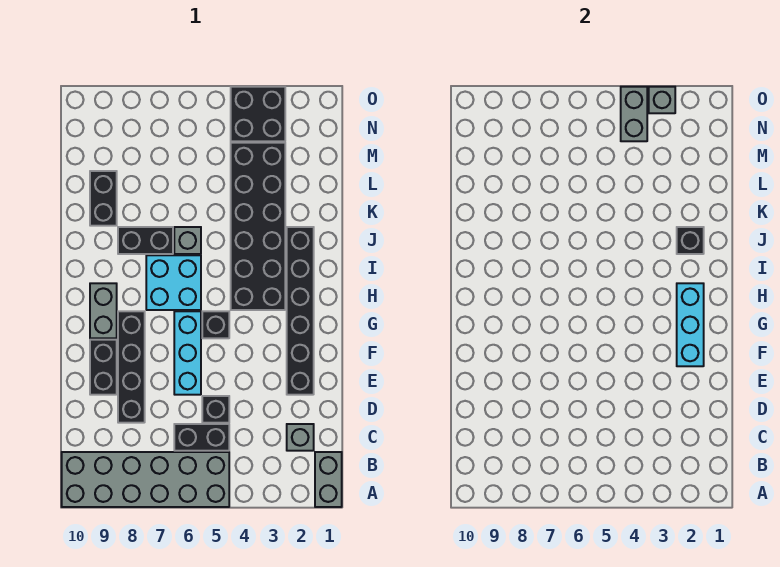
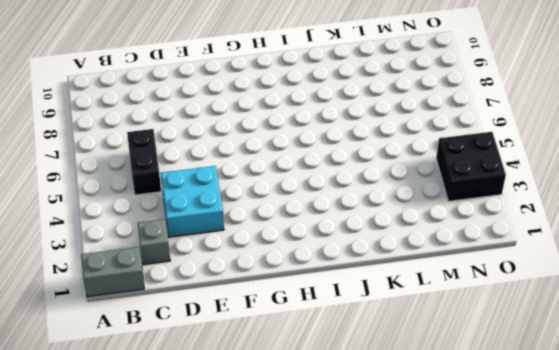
cyan 2x2 brick [161,166,224,237] -> cyan 2x2 brick moved to [146,255,201,310]
none -> grey 2x6 brick [62,452,229,507]
none -> black 1x1 brick [202,396,229,423]
none -> black 1x4 brick [118,311,145,423]

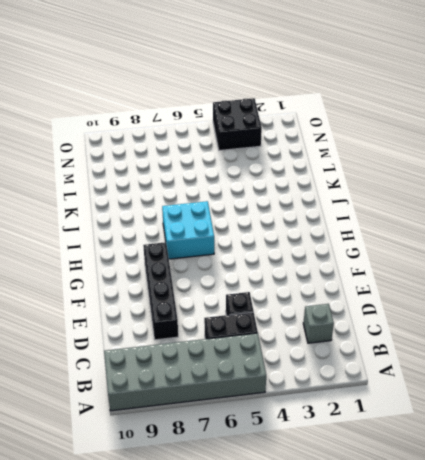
none -> grey 1x2 brick [315,452,342,507]
none -> black 1x6 brick [287,227,314,395]
none -> cyan 1x3 brick [174,311,201,395]

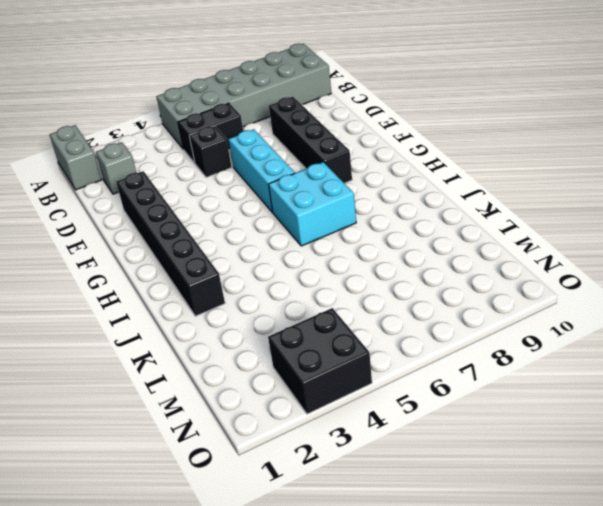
none -> black 1x2 brick [90,340,117,395]
none -> black 1x1 brick [202,311,229,338]
none -> grey 1x2 brick [90,283,117,338]

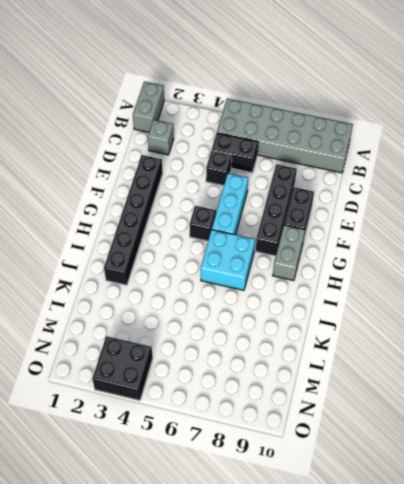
none -> black 2x6 brick [231,143,285,310]
none -> grey 1x1 brick [174,227,201,254]
none -> black 1x2 brick [118,227,173,254]

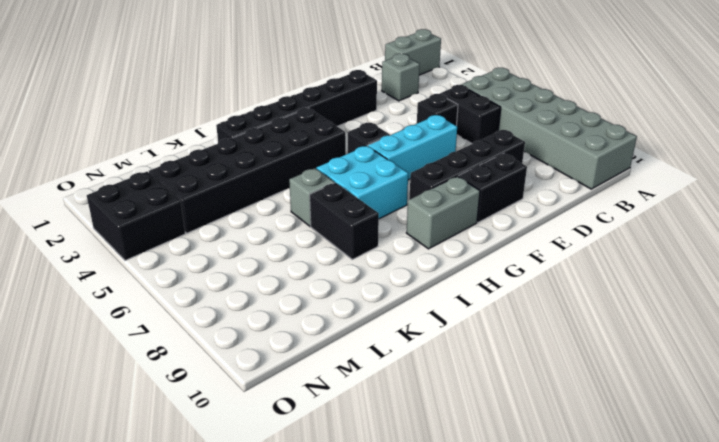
none -> black 1x2 brick [90,171,117,226]
none -> cyan 1x3 brick [677,283,704,366]
none -> black 1x1 brick [677,227,704,254]

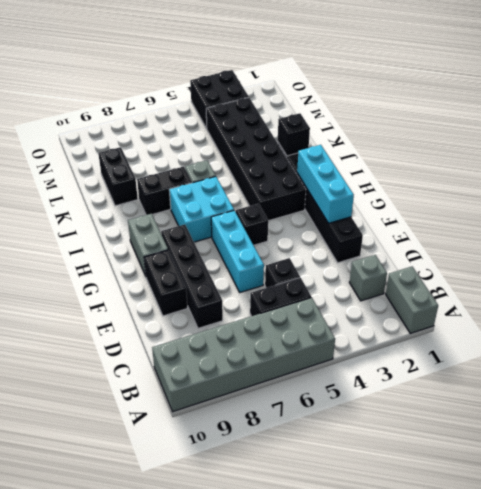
none -> grey 1x2 brick [621,87,647,141]
none -> grey 1x1 brick [649,87,675,113]

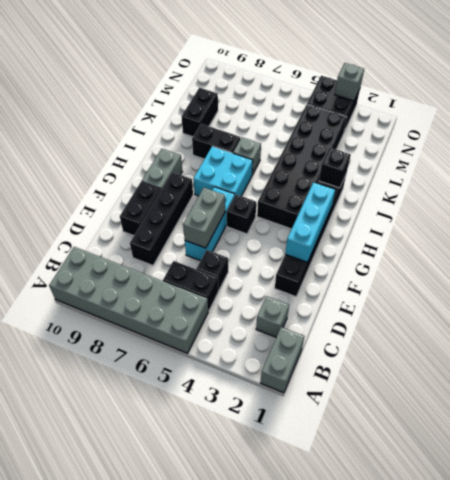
grey 1x2 brick [183,188,225,248] -> grey 1x2 brick moved to [621,87,647,141]

